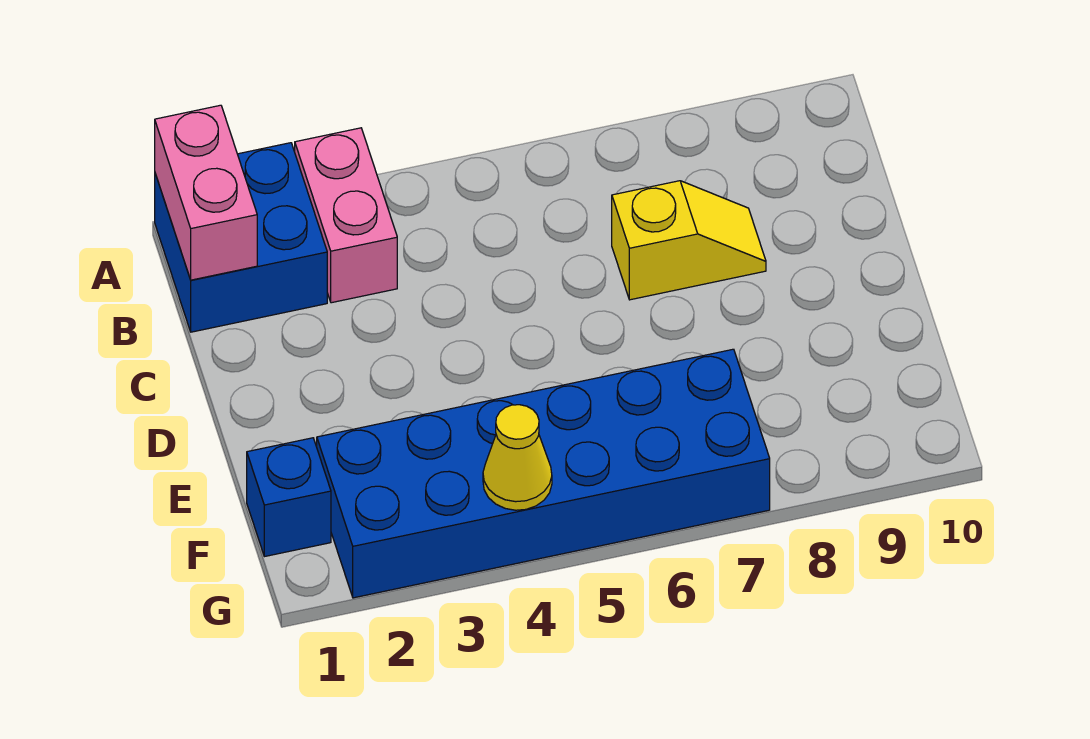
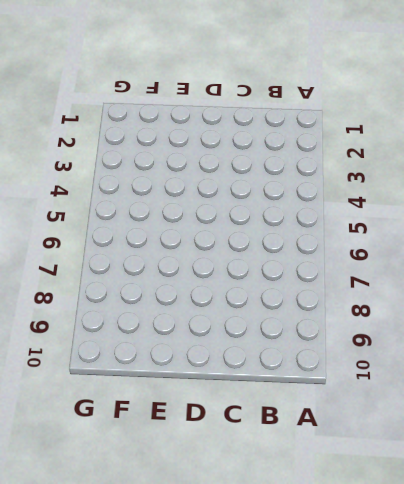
none -> blue 2x2 brick [155,143,327,332]
none -> pink 1x2 brick [295,128,397,303]

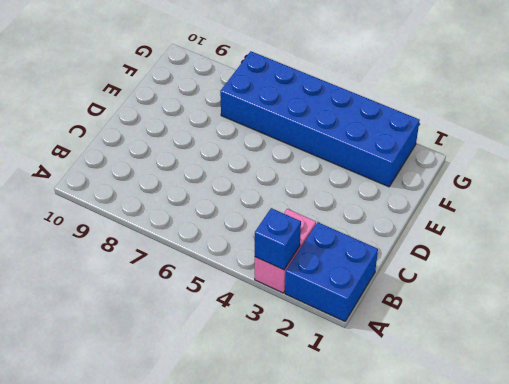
blue 1x1 brick [255,208,301,270] -> blue 1x1 brick moved to [247,438,331,557]
none -> yellow 1x2 slope [612,181,766,300]
none -> pink 1x2 brick [155,105,257,280]

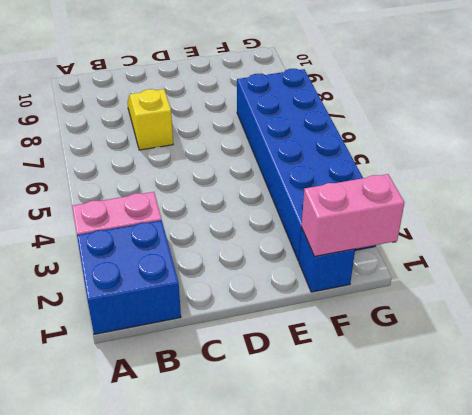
pink 1x2 brick [302,174,404,256] -> pink 1x2 brick moved to [155,105,257,280]
none -> yellow 1x1 cone [483,405,552,510]

